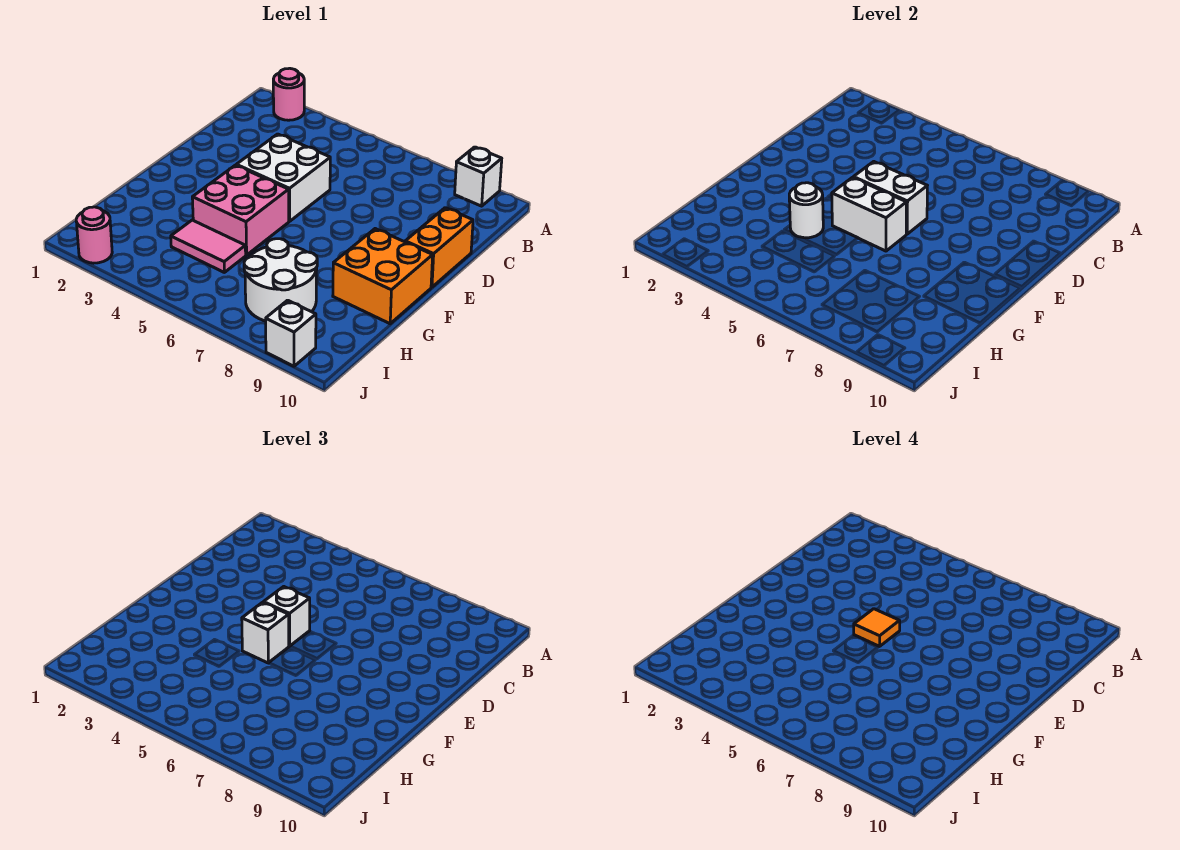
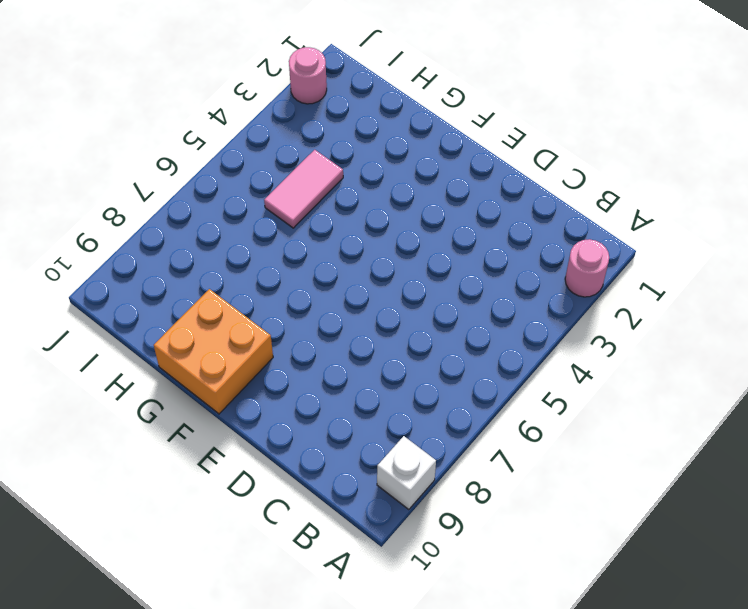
none -> white 2x2 brick [236,134,330,221]
none -> orange 1x2 brick [405,208,473,287]
none -> pink 2x2 brick [192,165,289,255]

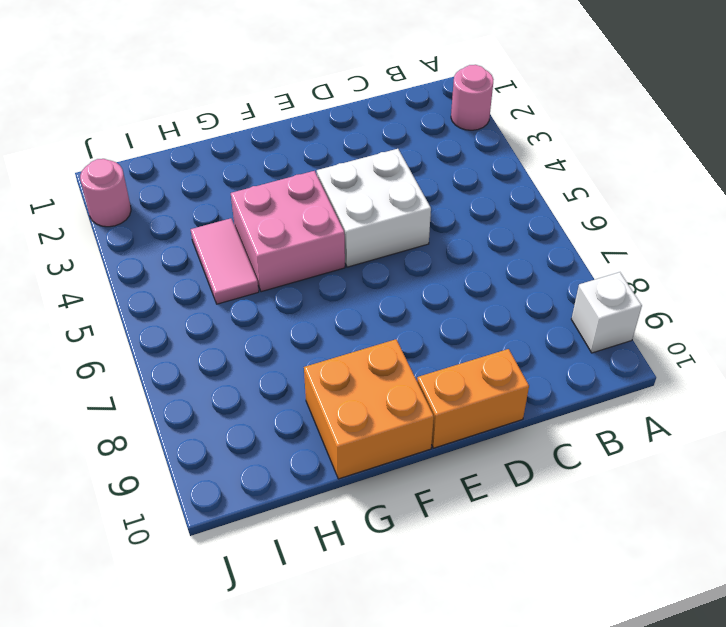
none -> white 2x2 round brick [244,239,317,321]
none -> white 1x1 brick [266,300,316,366]
none -> white 1x2 brick [853,162,927,234]

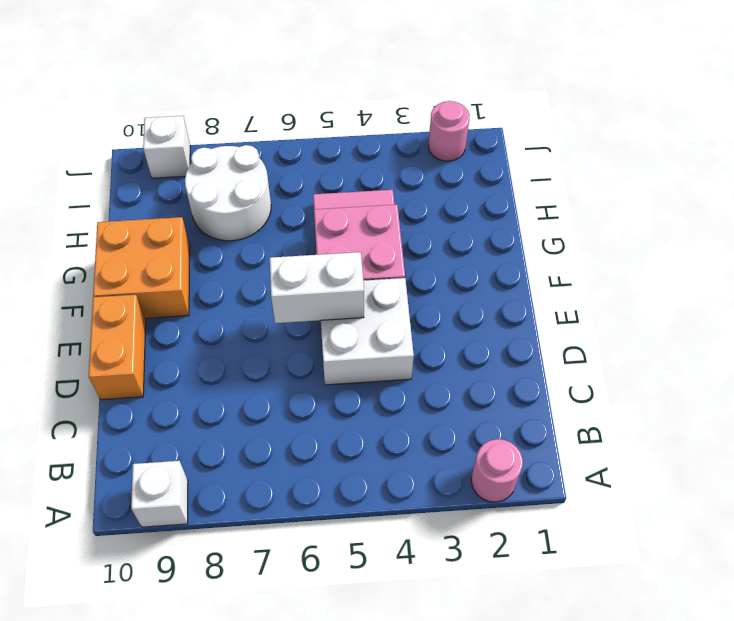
none -> white 1x2 brick [832,178,906,251]
none -> white 1x1 round brick [789,183,823,238]
none -> white 1x1 brick [263,587,310,646]

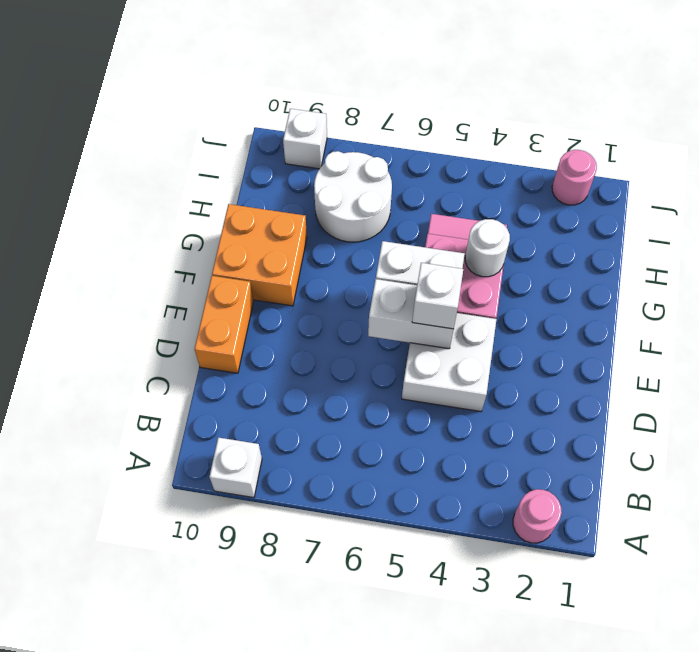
none -> white 1x1 brick [242,603,289,663]
none -> orange 1x1 tile [854,609,900,646]

